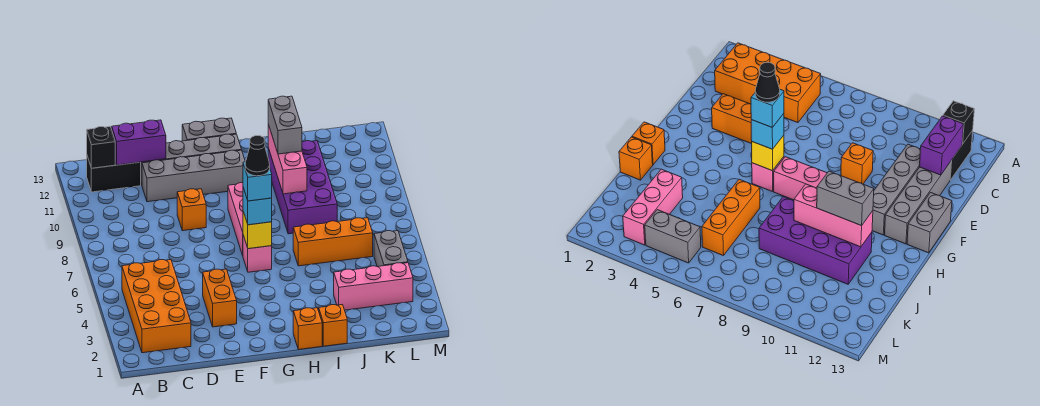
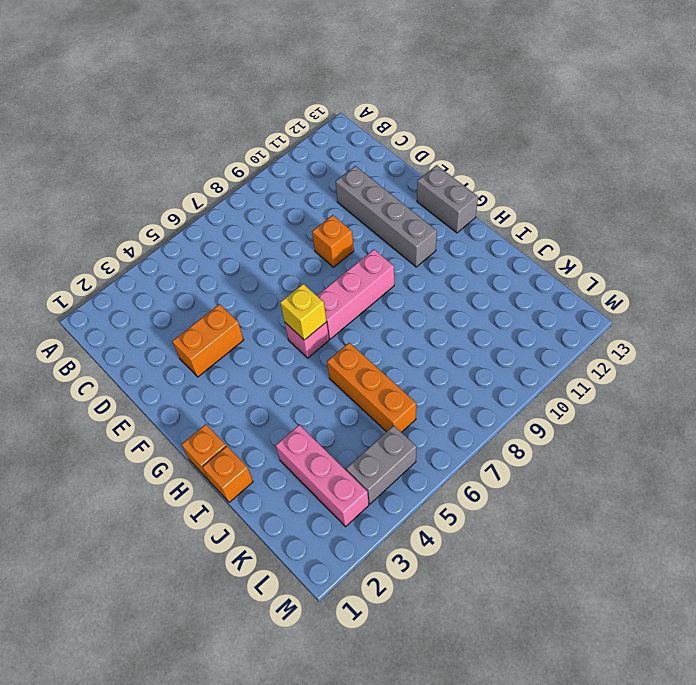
none -> orange 2x4 brick [122,260,191,353]
none -> black 1x2 brick [87,156,141,192]
none -> grey 1x4 brick [141,134,242,185]

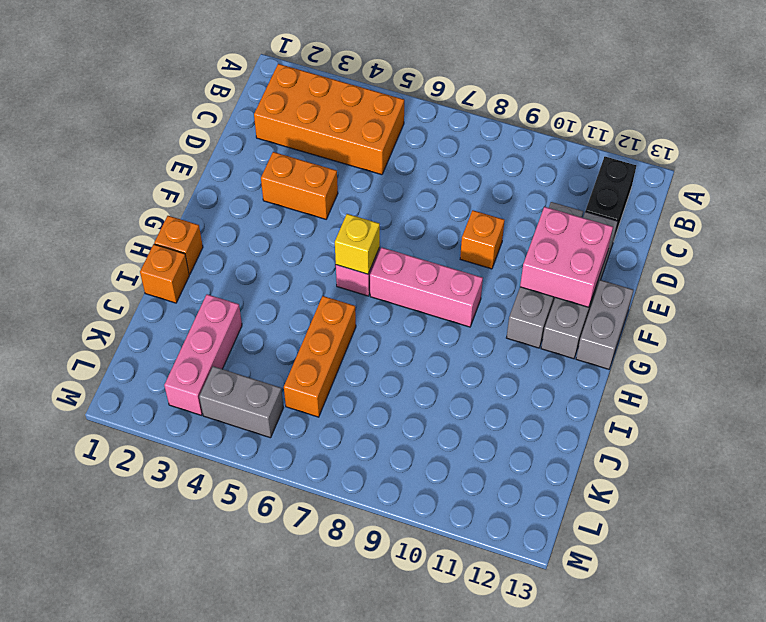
pink 2x2 brick [520,207,613,307] -> none
none -> purple 2x4 brick [268,141,337,234]
none -> black 1x1 brick [87,127,115,168]
none -> purple 1x2 brick [112,120,166,165]

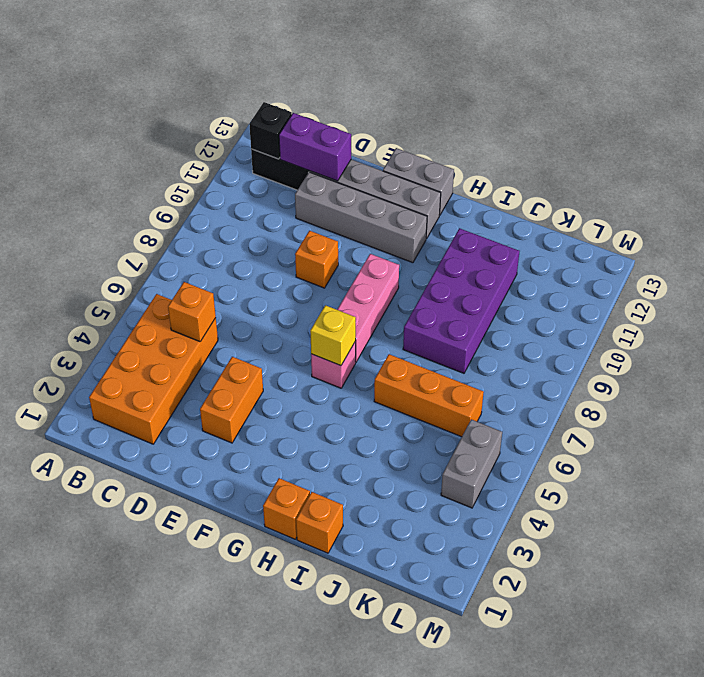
orange 1x1 brick [168,282,216,342] -> none
none -> pink 1x3 brick [334,263,413,310]
none -> pink 1x3 brick [268,124,307,194]
none -> cyan 1x1 brick [243,188,272,225]

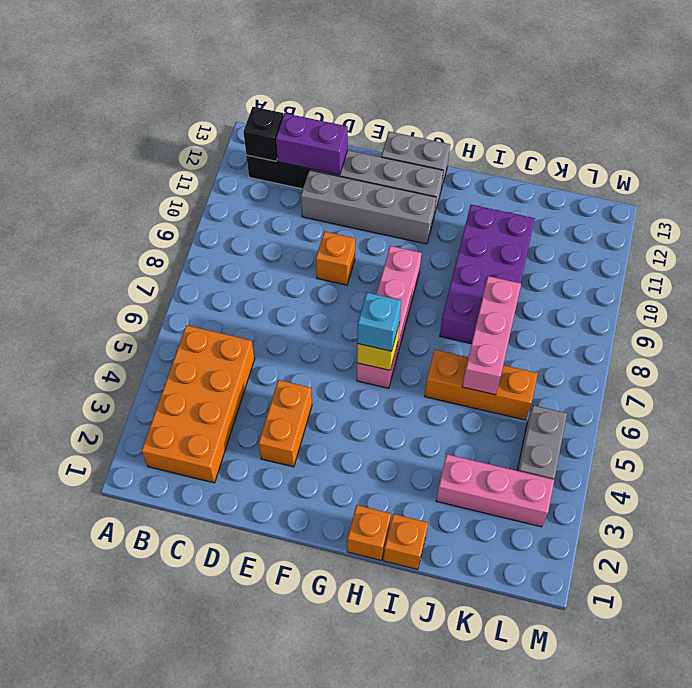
pink 1x3 brick [462,276,521,395] -> pink 1x3 brick moved to [268,124,307,194]
none -> grey 1x2 brick [268,96,302,154]
none -> cyan 1x1 brick [243,162,272,201]
none -> black 1x1 cone [245,136,270,176]

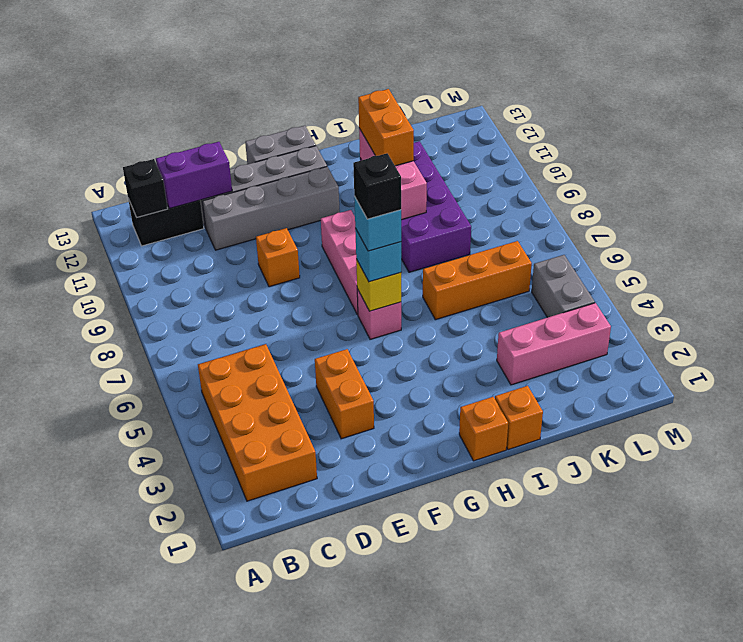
black 1x1 brick [353,153,401,219] -> black 1x1 cone [245,136,270,176]
orange 1x2 brick [358,89,414,166] -> grey 1x2 brick [268,96,302,154]

